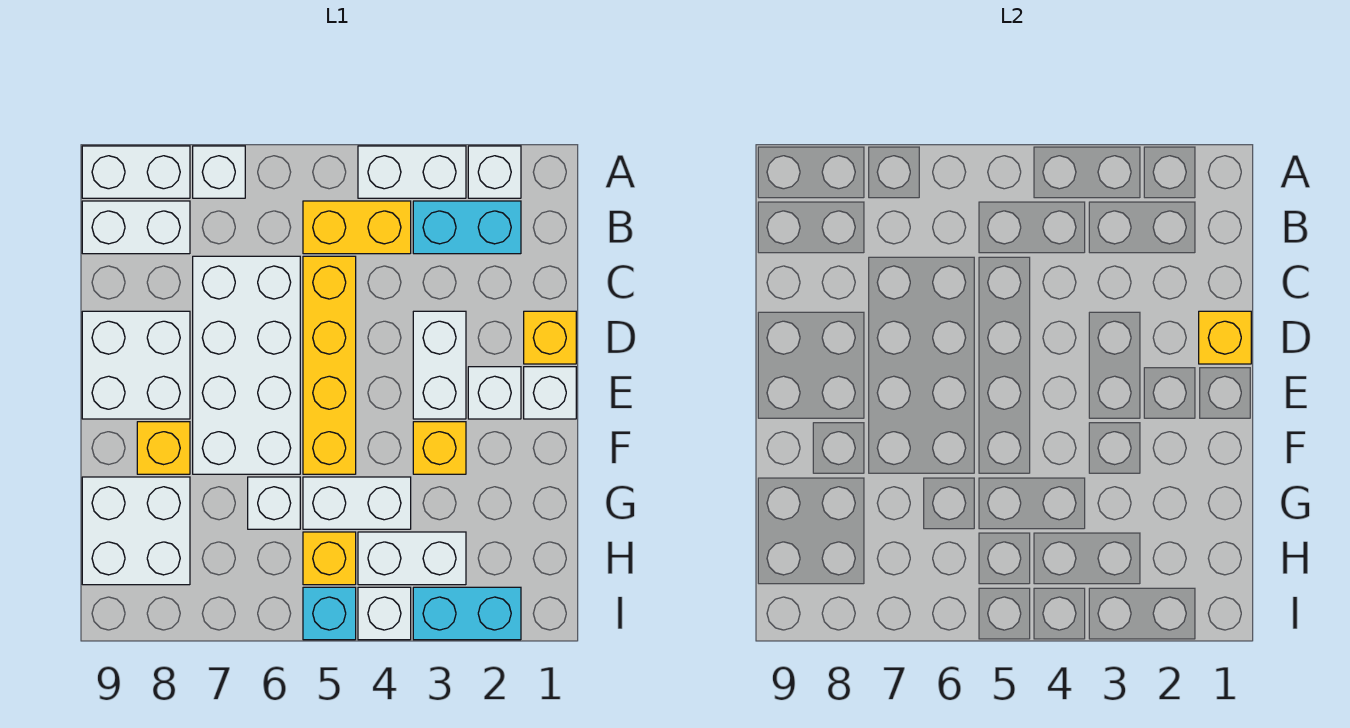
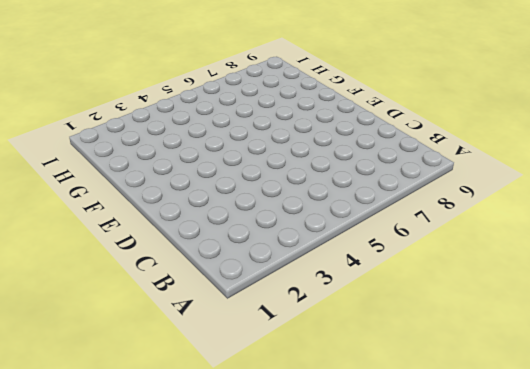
none -> white 1x1 brick [468,146,521,198]
none -> white 1x2 brick [358,146,466,198]
none -> white 1x1 brick [193,146,245,198]

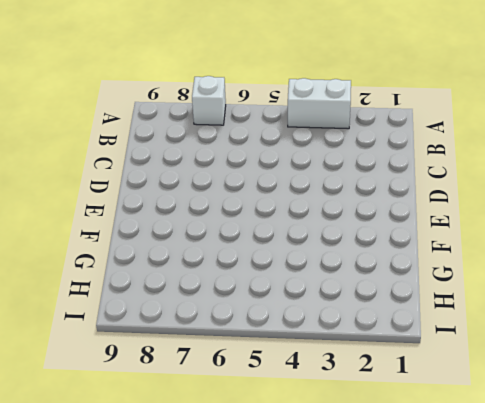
none -> white 1x1 brick [468,146,521,198]
none -> white 1x2 brick [82,146,190,198]
none -> cyan 1x2 brick [413,201,521,254]

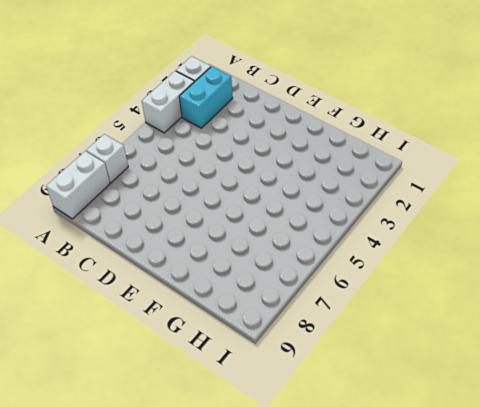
none -> yellow 1x2 brick [303,201,411,254]
none -> white 1x2 brick [82,201,190,254]
none -> yellow 1x4 brick [303,256,356,474]

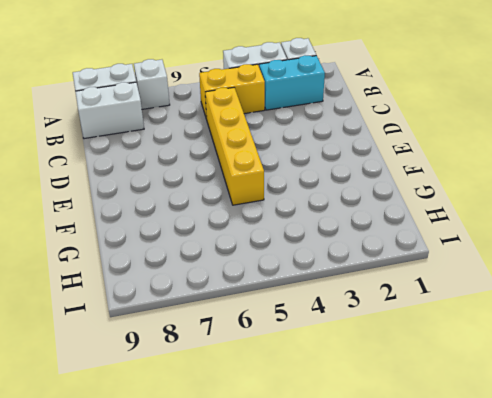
none -> white 2x4 brick [193,256,300,474]
none -> yellow 1x1 brick [524,311,576,364]
none -> white 1x2 brick [413,311,466,419]

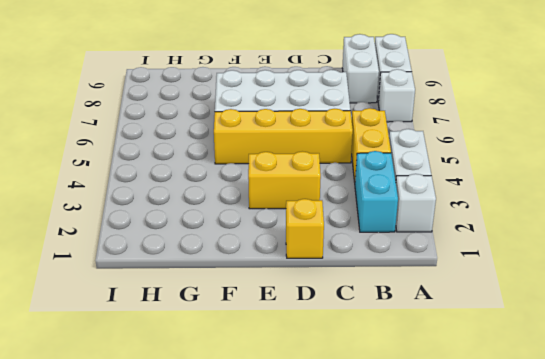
yellow 1x2 brick [248,151,321,209] -> white 1x2 brick [413,311,466,419]
none -> white 2x2 brick [82,311,190,419]
none -> white 1x1 brick [524,367,576,419]
none -> white 1x1 brick [468,367,521,419]

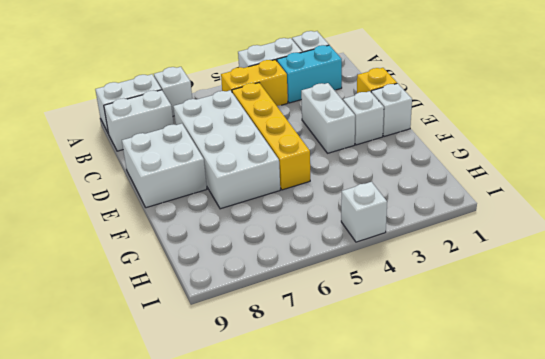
none -> yellow 1x1 brick [413,422,466,474]
none -> yellow 1x1 brick [137,422,190,474]
none -> white 1x2 brick [303,477,411,529]

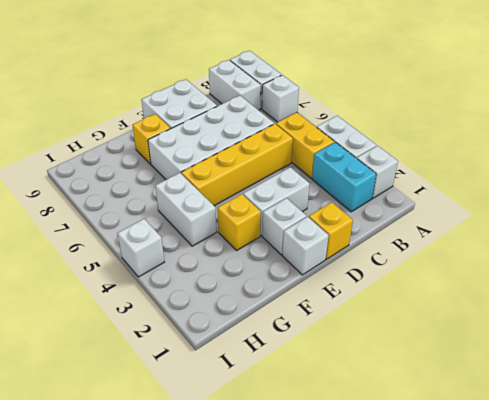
none -> white 1x1 brick [248,477,300,529]
none -> white 2x2 brick [82,477,190,585]
none -> white 1x2 brick [358,532,466,585]

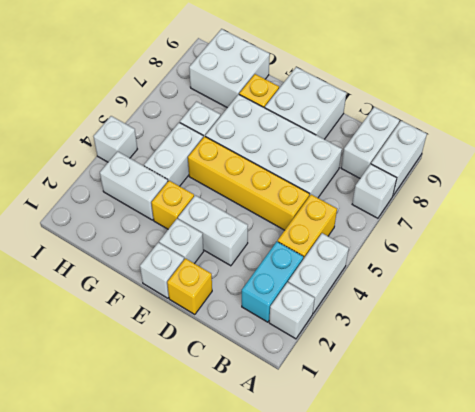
white 1x2 brick [100,151,168,220] -> white 1x2 brick turned to [358,532,466,585]
none -> yellow 1x1 brick [303,532,356,585]
none -> cyan 1x2 brick [413,587,521,640]
none -> cyan 1x1 brick [303,587,356,640]

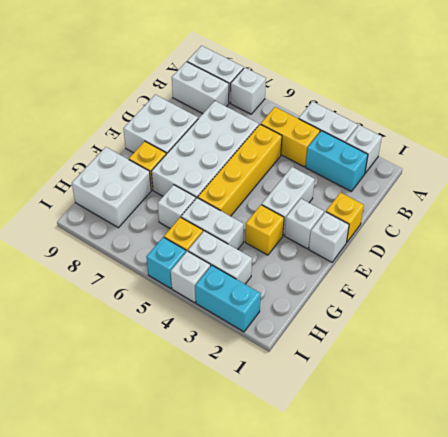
none -> yellow 1x1 brick [1199,311,1251,364]

